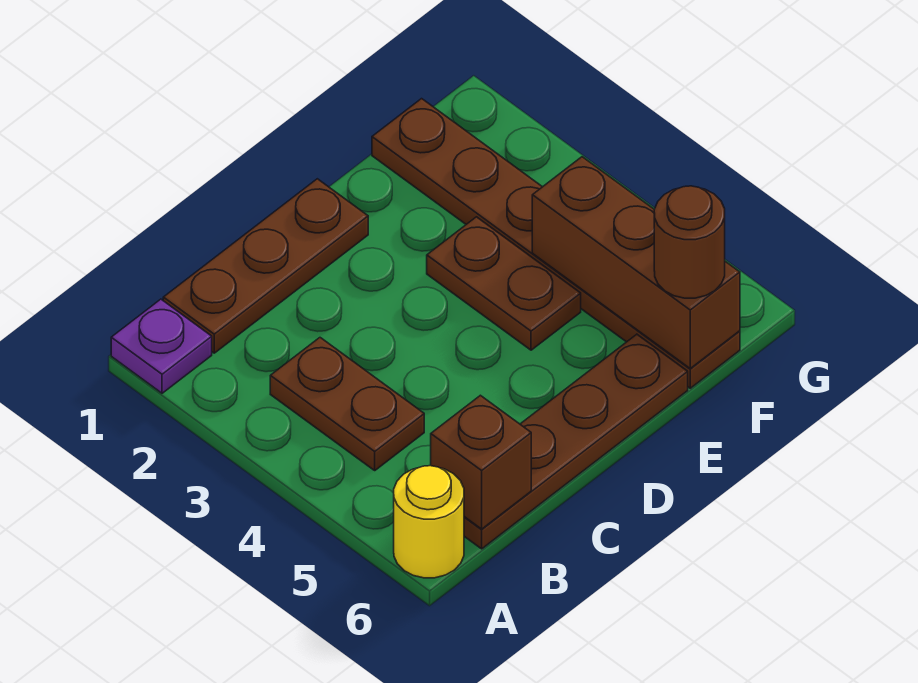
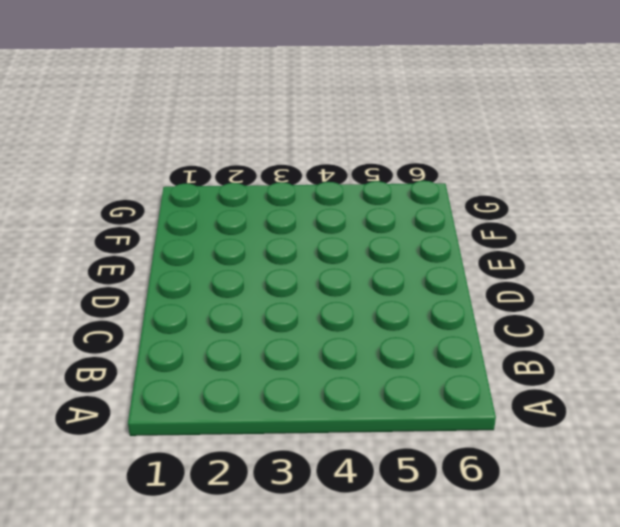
none -> purple 1x1 plate [111,299,212,393]
none -> yellow 1x1 round brick [394,466,464,578]

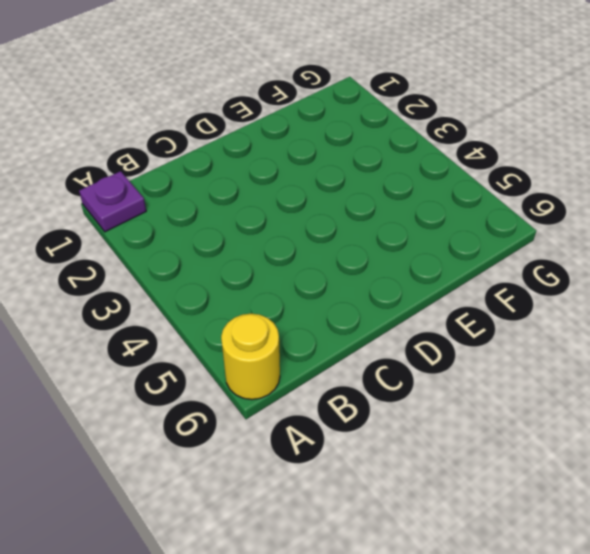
none -> brown 1x3 plate [163,179,368,353]
none -> brown 1x2 plate [270,338,424,470]

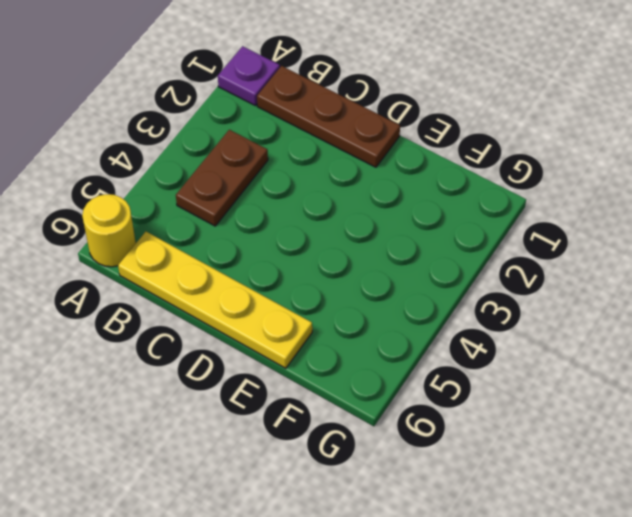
yellow 1x4 plate [118,232,312,368] -> brown 1x4 plate [464,334,688,549]
none -> brown 1x2 plate [427,217,581,350]
none -> brown 1x6 plate [372,99,740,388]

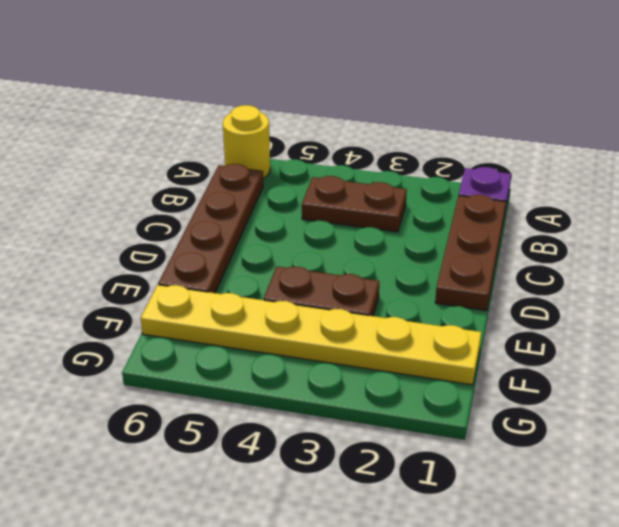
yellow 1x6 plate [141,285,481,385] -> brown 1x6 plate [372,99,740,388]
none -> brown 1x1 brick [431,395,531,529]
none -> brown 1x3 brick [532,157,740,368]

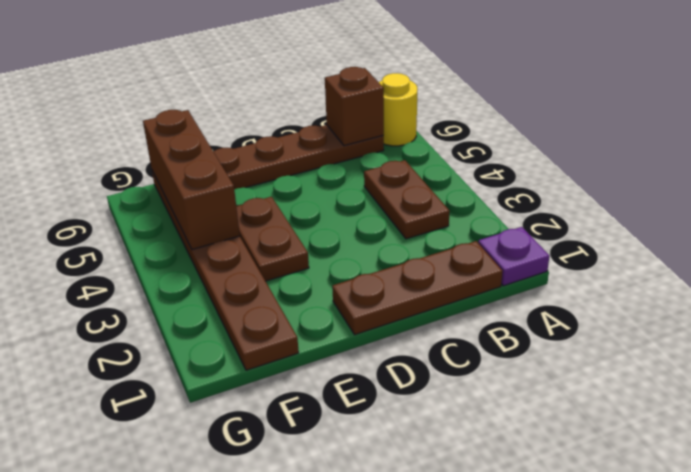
none -> brown 1x1 round brick [654,186,725,298]

